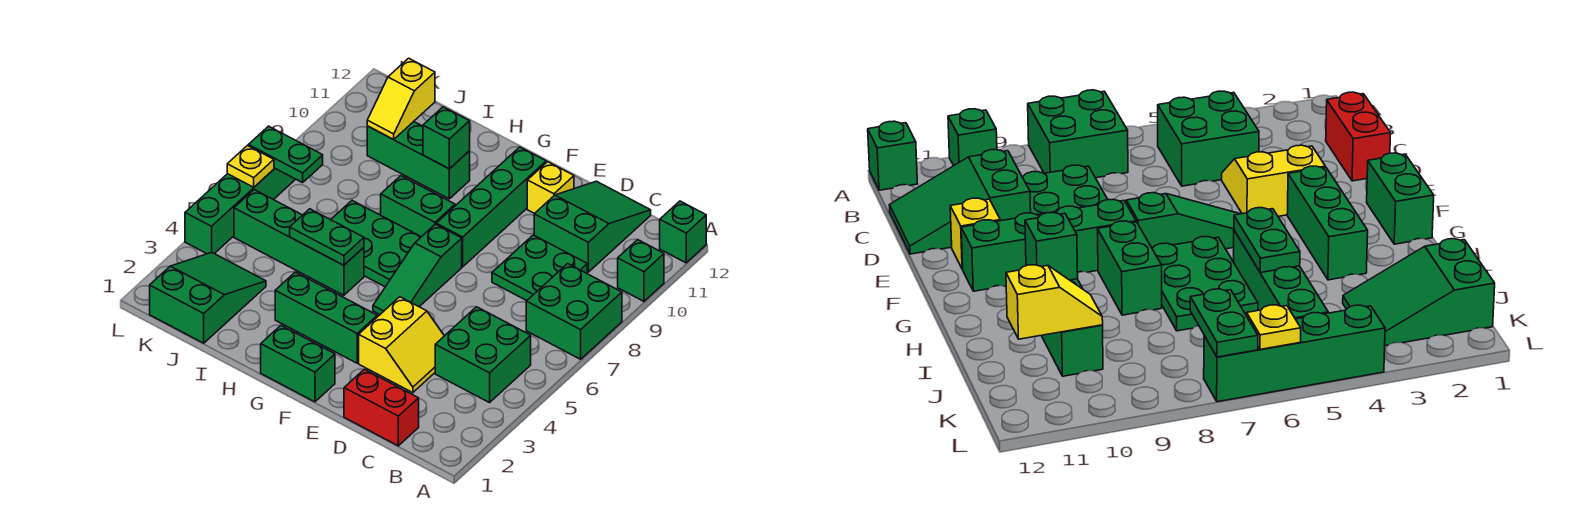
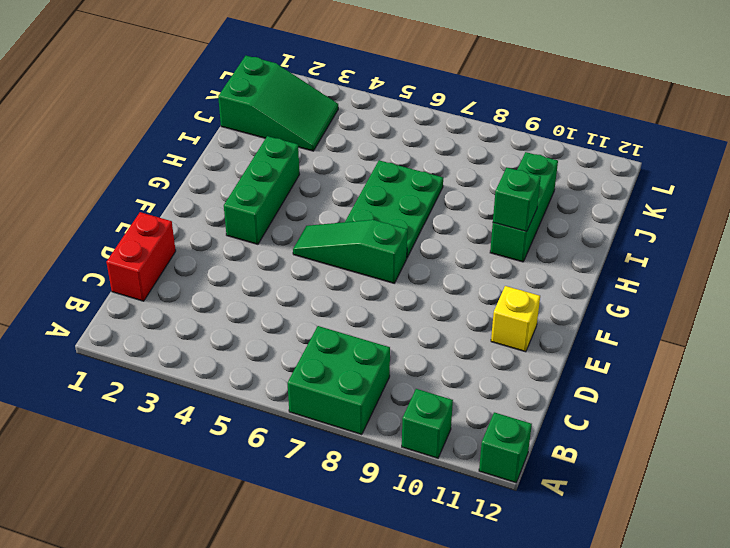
none -> green 2x2 brick [435,307,531,403]
none -> green 2x2 plate [492,235,587,301]
none -> green 2x3 slope [534,181,651,272]

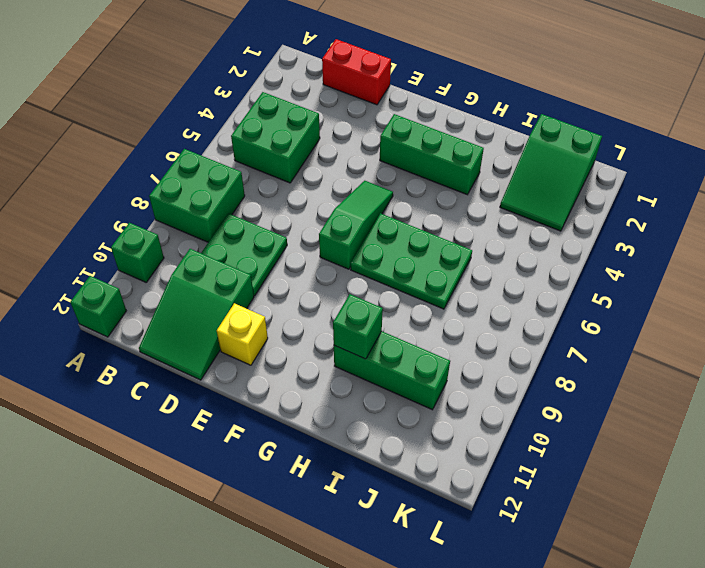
none -> yellow 2x2 slope [359,297,444,393]
none -> green 1x2 brick [261,326,335,402]
none -> green 1x4 brick [436,147,546,267]

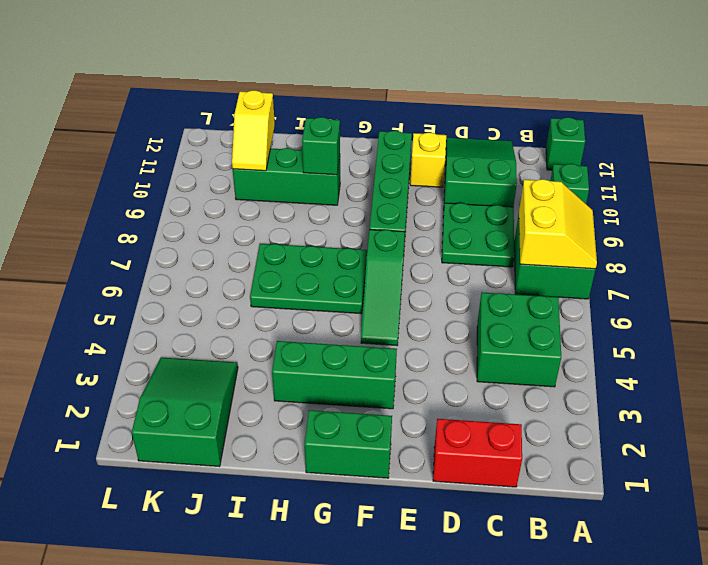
yellow 2x2 slope [519,179,597,269] -> yellow 2x2 slope moved to [359,297,444,393]
none -> green 1x2 brick [381,176,455,237]
none -> green 1x4 brick [234,190,364,295]
none -> green 1x4 brick [185,168,295,254]

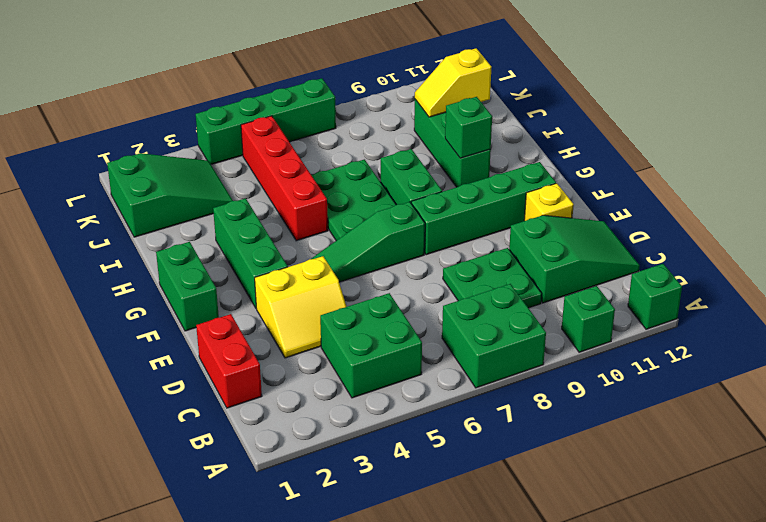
red 1x4 brick [241,116,328,241] -> green 1x4 brick [234,190,364,295]
none -> green 1x2 plate [290,209,364,265]
none -> green 1x2 plate [248,126,323,183]
none -> yellow 1x1 plate [227,146,274,187]

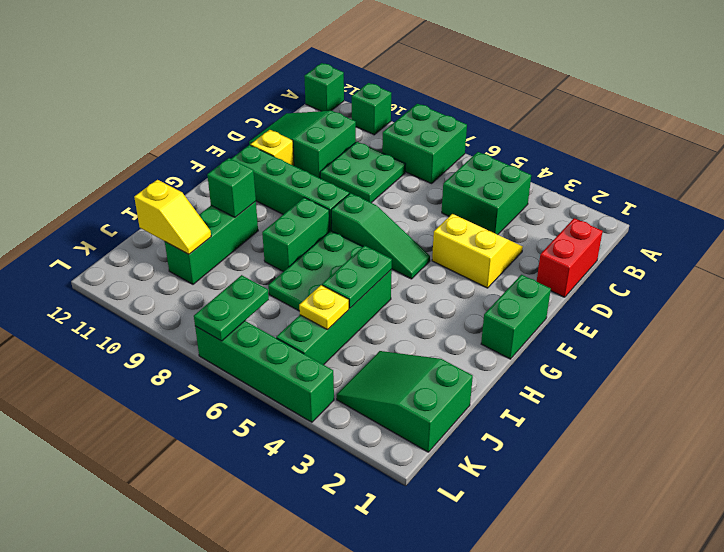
yellow 1x1 plate [299,285,349,330] -> yellow 1x1 plate moved to [227,146,274,187]
none -> green 1x3 brick [275,272,377,363]

